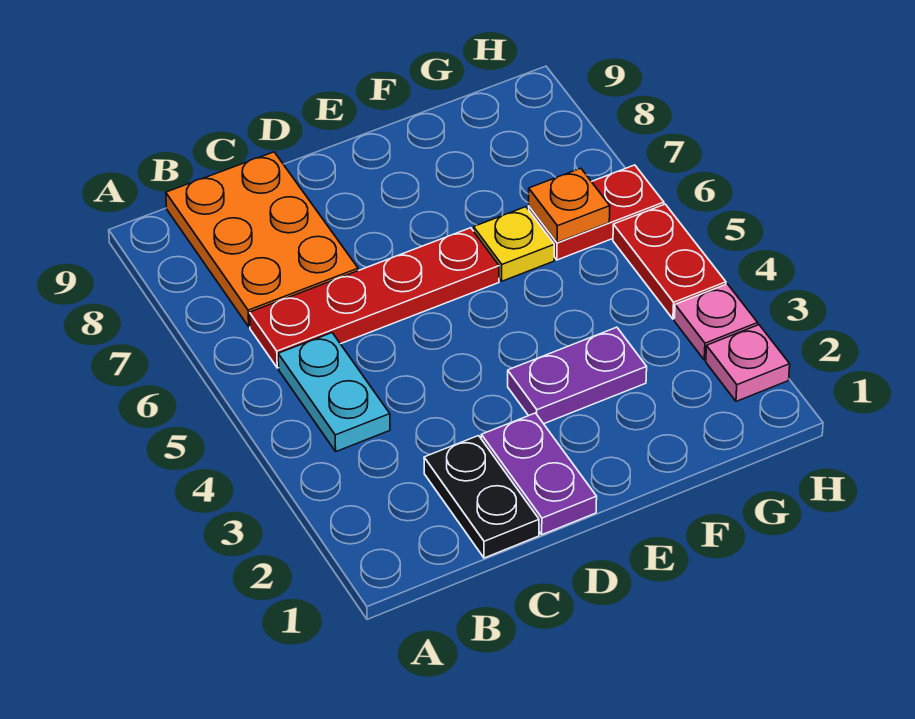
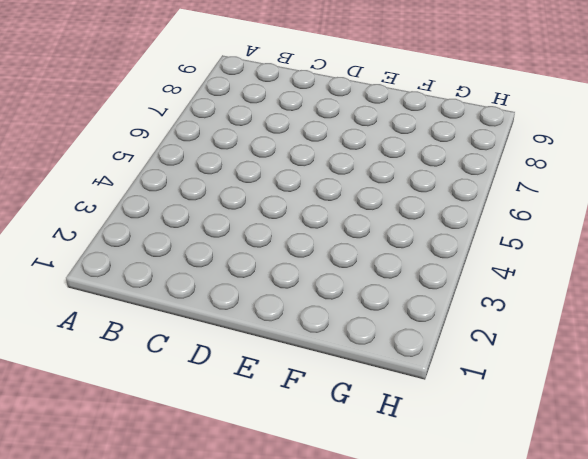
none -> cyan 1x2 plate [278,333,390,451]
none -> red 1x4 plate [250,228,499,368]
none -> orange 2x3 plate [166,152,358,327]

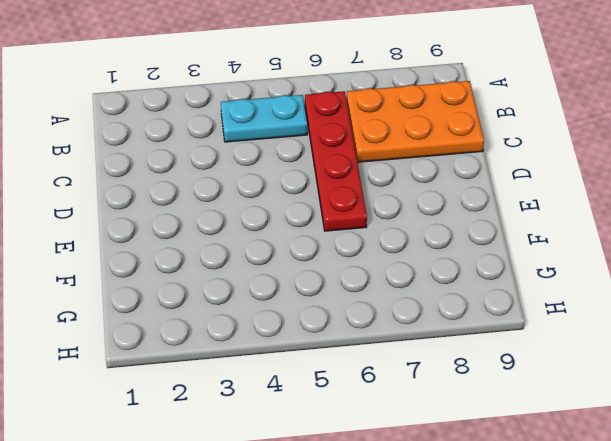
none -> black 1x2 plate [424,436,539,558]
none -> purple 1x2 plate [481,413,597,535]
none -> purple 1x2 plate [508,327,647,424]

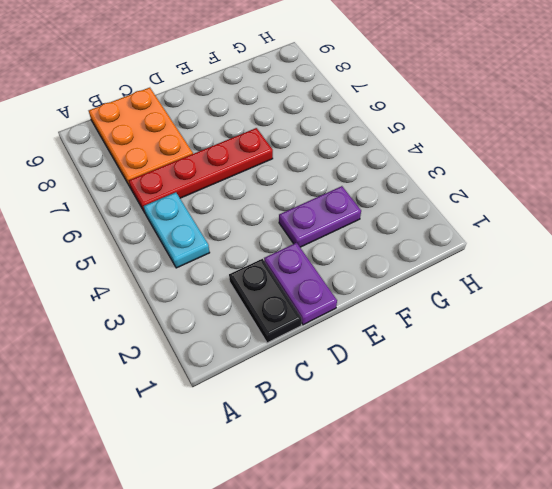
none -> yellow 1x1 plate [474,207,554,281]
none -> red 1x2 plate [529,165,664,260]
none -> pink 1x1 plate [706,325,790,401]

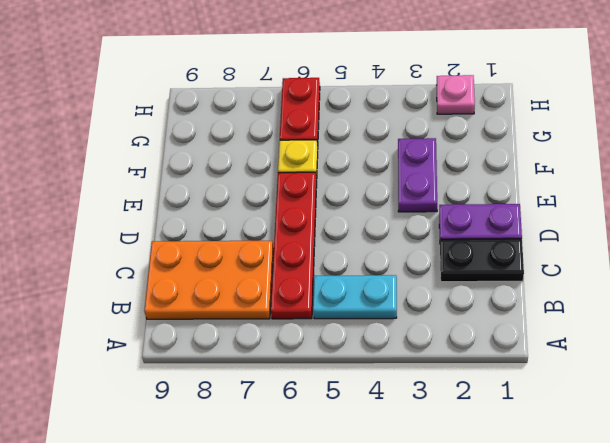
none -> pink 1x1 plate [674,284,758,360]
none -> red 1x2 plate [613,204,726,319]
none -> orange 1x1 plate [529,168,610,243]

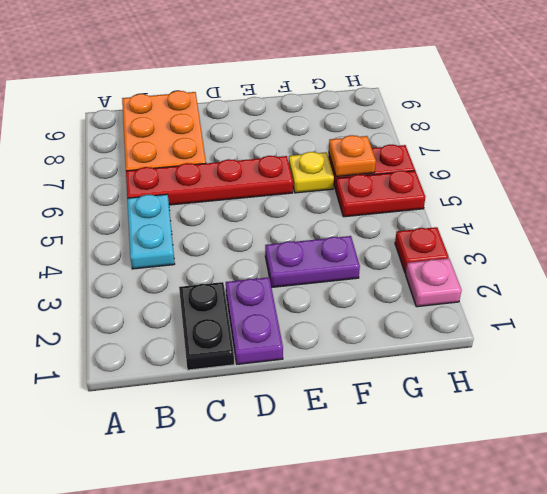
red 1x2 plate [336,171,425,217] -> red 1x2 plate turned to [613,204,726,319]
red 1x1 plate [395,227,449,273] -> pink 1x1 plate [674,284,758,360]

